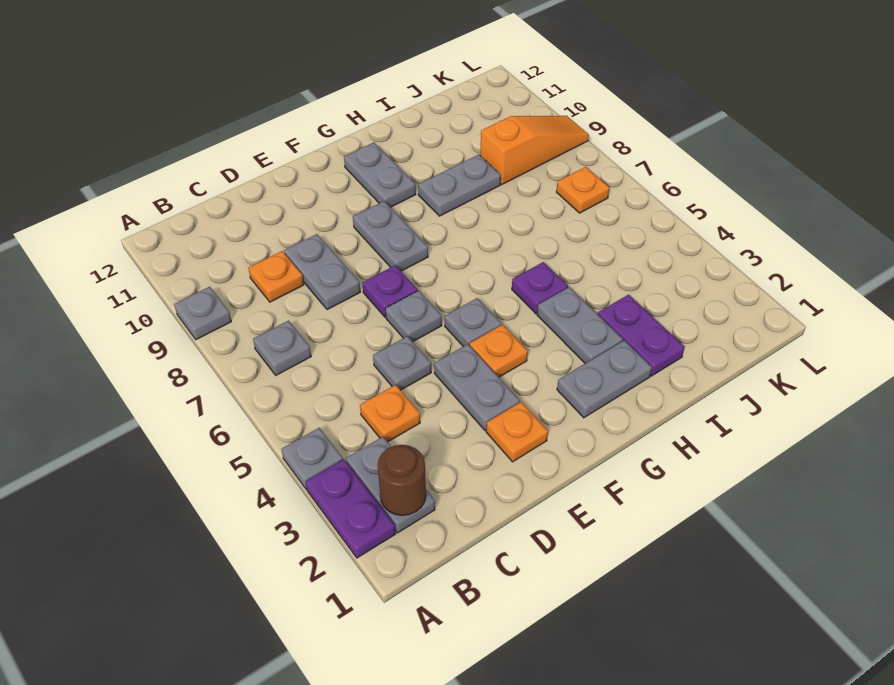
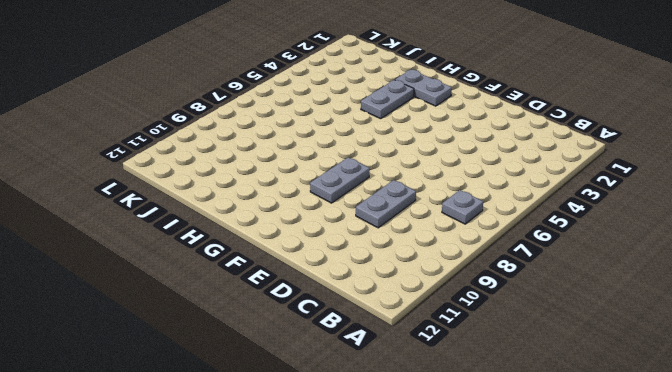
none -> purple 1x2 plate [306,459,396,558]
none -> grey 1x1 plate [282,428,343,489]
none -> grey 1x1 plate [174,287,231,340]

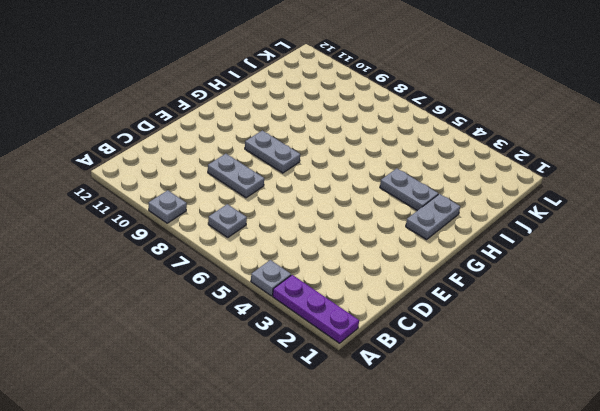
purple 1x3 plate [273,275,359,343] -> purple 1x2 plate [306,459,396,558]
none -> grey 1x2 plate [346,437,435,533]
none -> orange 1x1 plate [360,385,420,442]
none -> orange 1x1 plate [248,251,304,302]

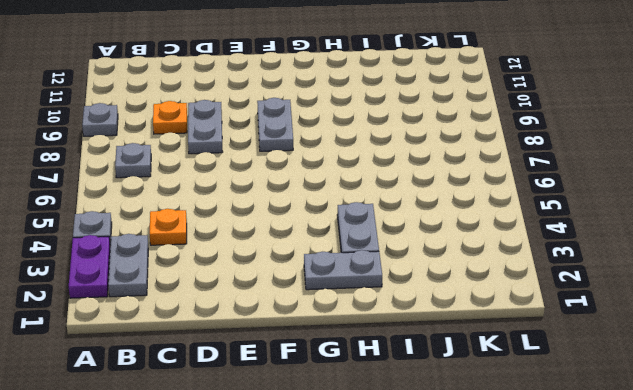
none -> grey 1x1 plate [373,336,431,390]
none -> orange 1x1 plate [486,402,548,462]
none -> grey 1x2 plate [434,344,520,431]

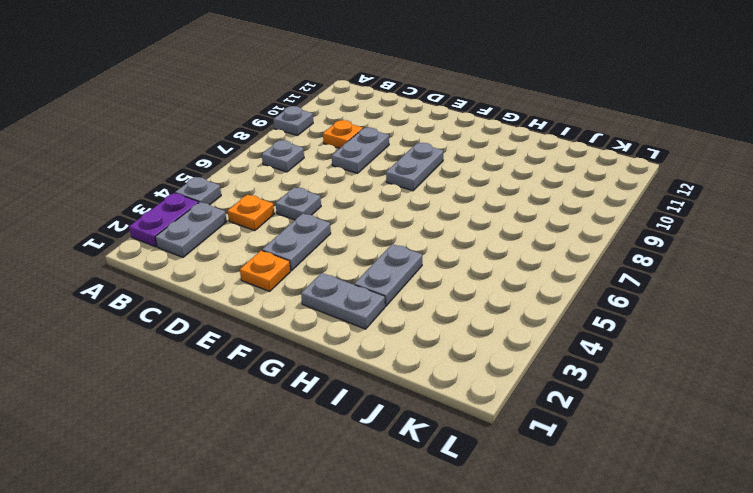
none -> grey 1x1 plate [385,291,442,342]
none -> purple 1x1 plate [362,265,418,317]
none -> orange 1x1 plate [470,325,528,377]

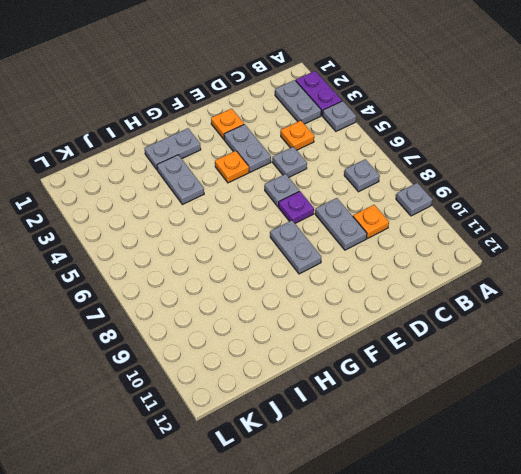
none -> grey 1x1 plate [445,298,501,347]
none -> grey 1x2 plate [344,143,416,207]
none -> purple 1x1 plate [512,262,568,314]

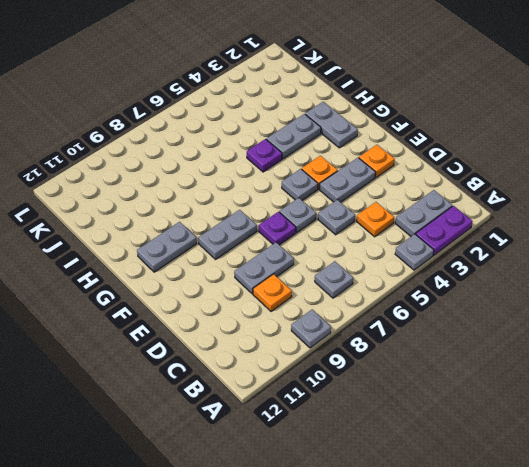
none -> grey 1x2 plate [418,155,501,216]
none -> purple 1x2 plate [598,295,685,376]
none -> orange 1x3 slope [480,116,589,184]

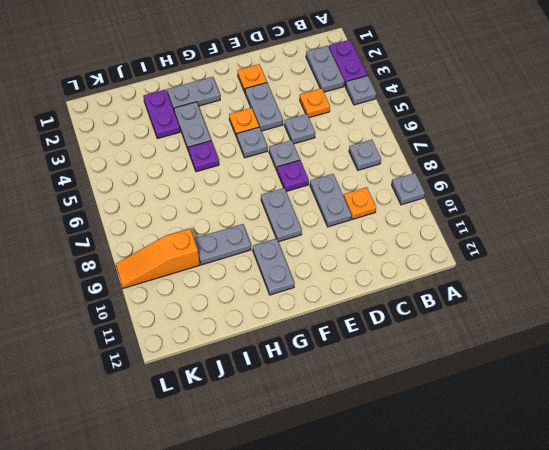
none -> orange 1x1 plate [556,167,609,213]
none -> brown 1x1 round brick [378,445,426,515]

